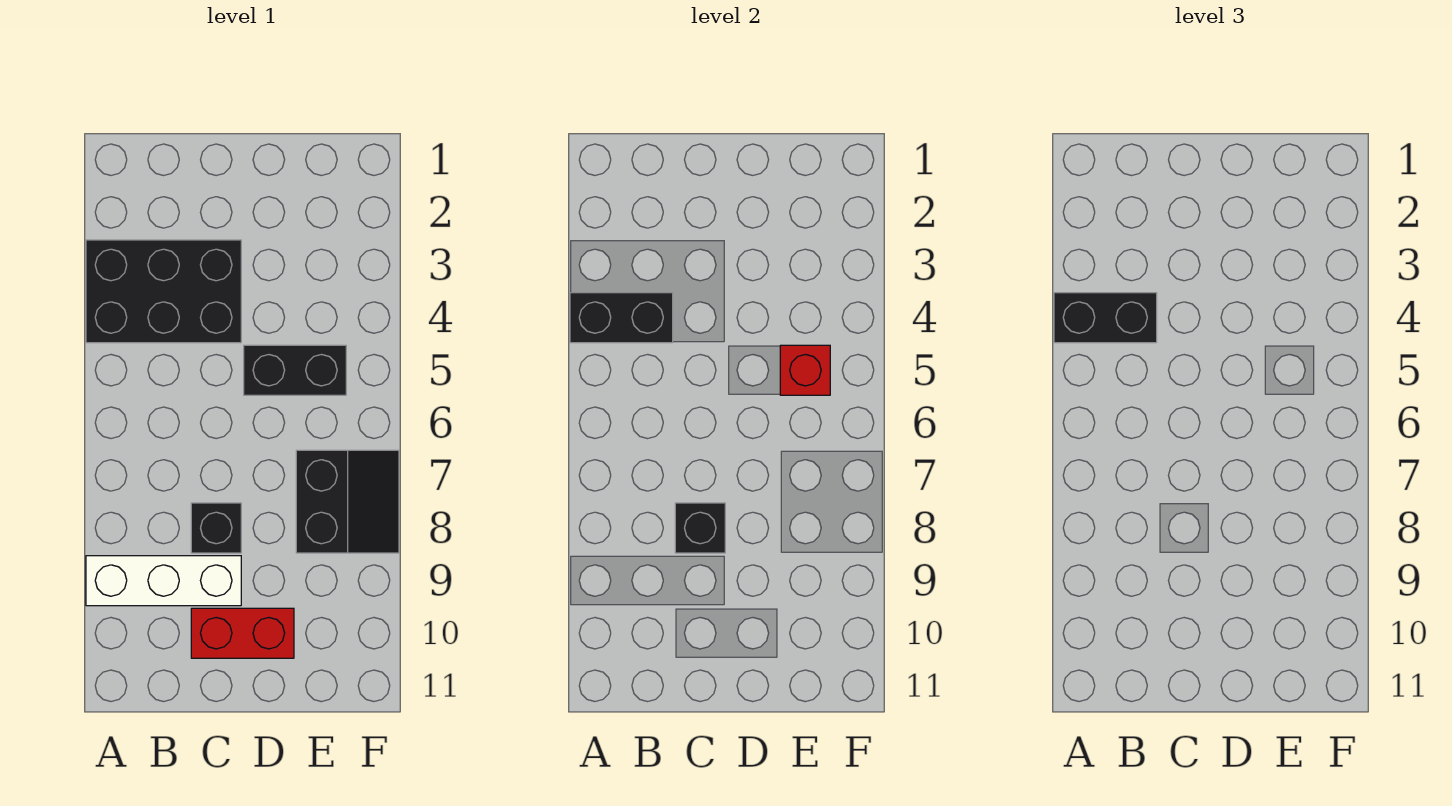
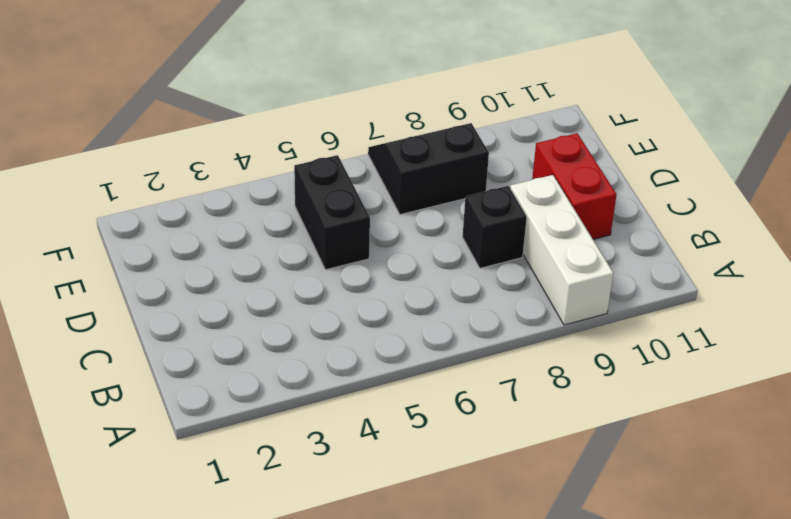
none -> black 2x3 brick [86,240,241,343]
none -> black 1x2 brick [570,293,673,343]

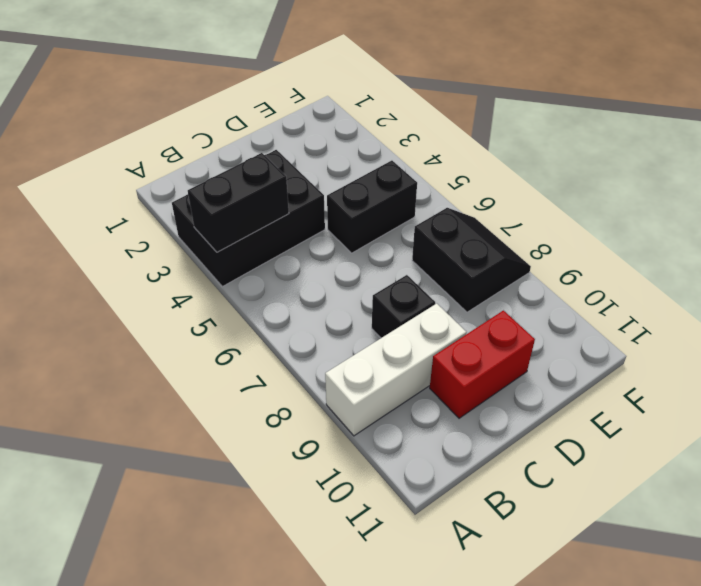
none -> black 1x1 brick [675,503,725,553]
none -> red 1x1 brick [780,345,830,395]

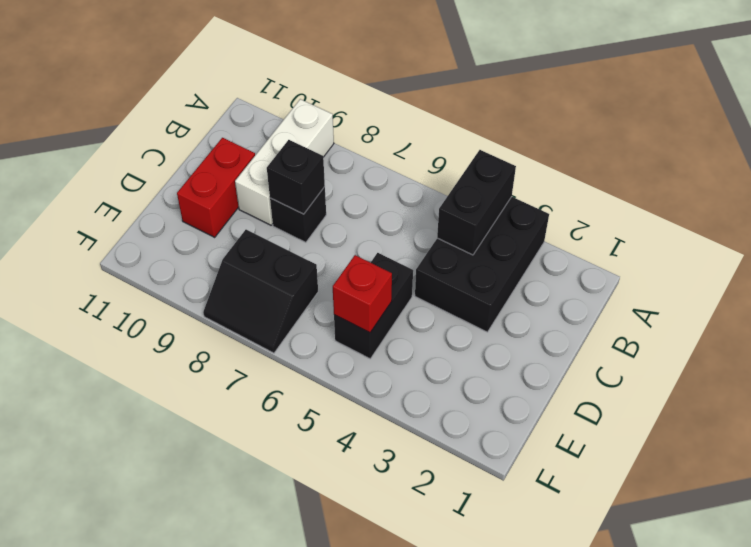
none -> black 1x2 brick [1054,293,1157,343]

